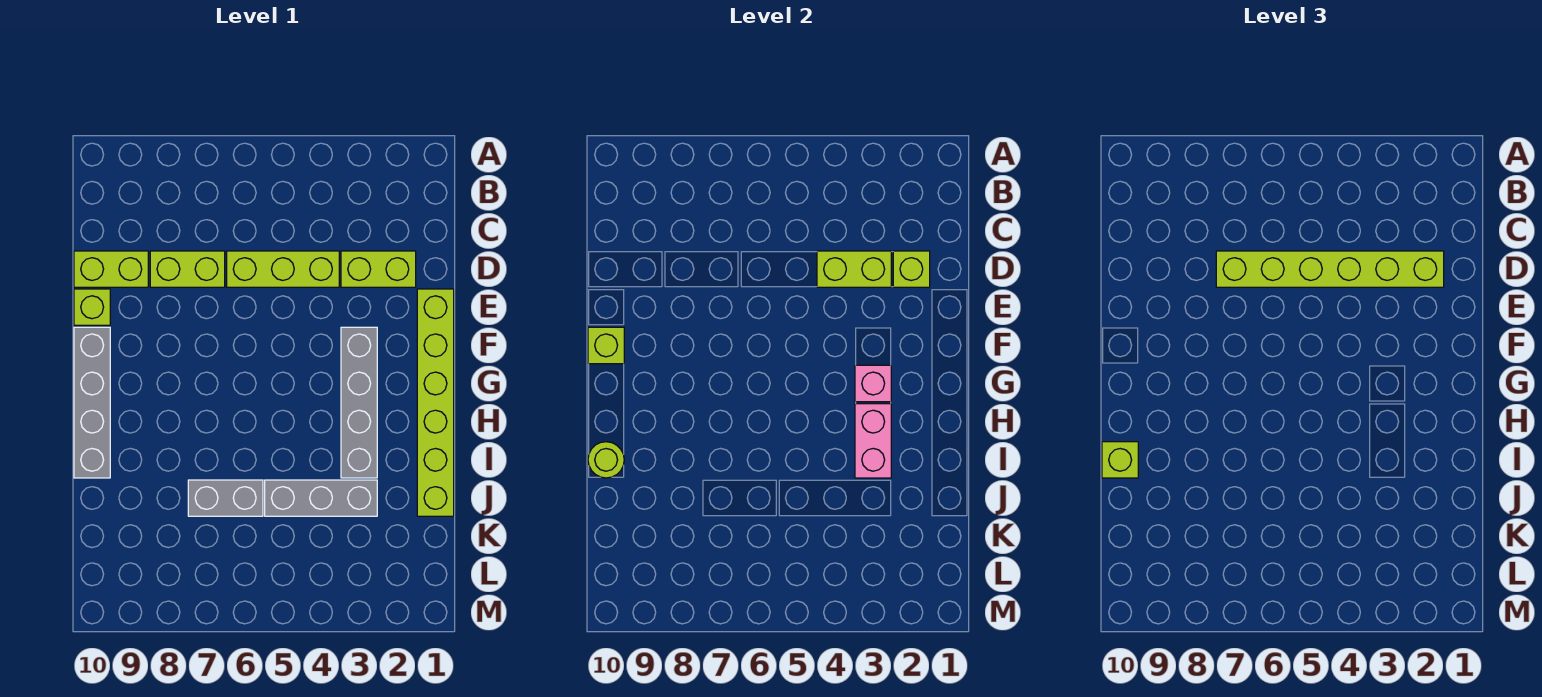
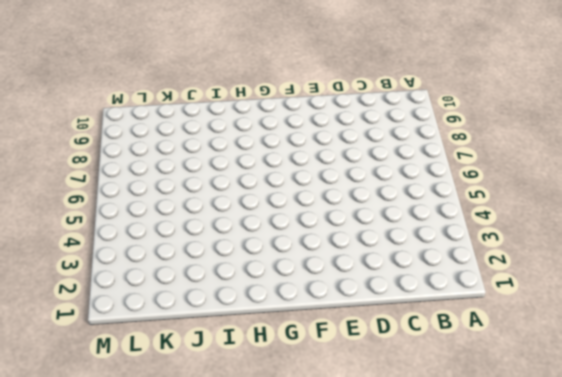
none -> lime 1x2 brick [341,251,416,287]
none -> lime 1x3 brick [227,251,339,287]
none -> lime 1x2 brick [150,251,225,287]

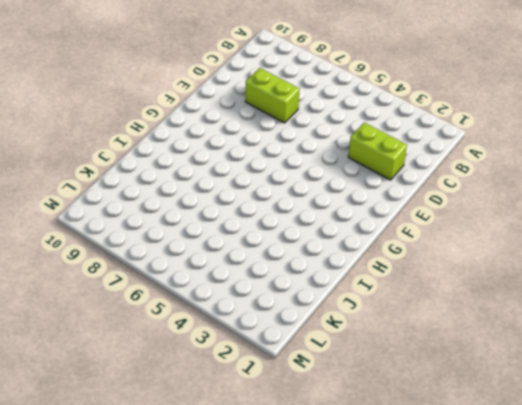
none -> lime 1x3 brick [227,251,339,287]
none -> lime 1x2 brick [74,251,148,287]
none -> lime 1x6 brick [417,289,454,516]

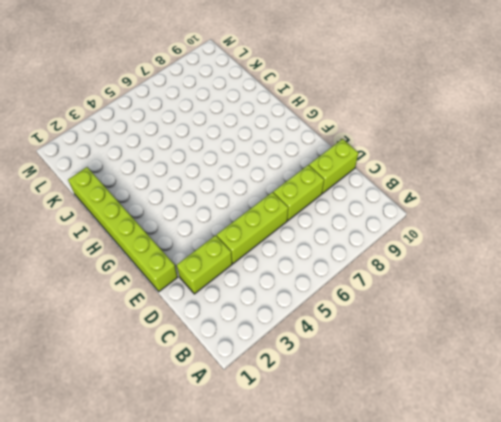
none -> lime 1x1 brick [74,289,110,325]
none -> grey 1x4 brick [341,327,377,478]
none -> grey 1x4 brick [74,327,110,478]

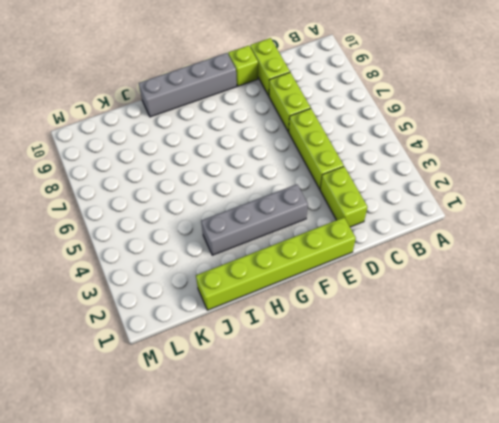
none -> grey 1x3 brick [265,480,377,516]
none -> grey 1x2 brick [188,480,263,516]
none -> lime 1x1 brick [893,251,930,287]

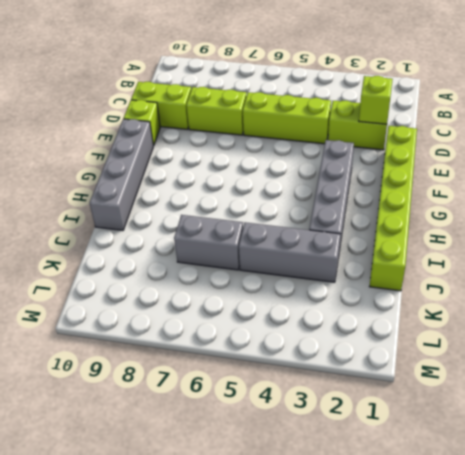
none -> lime 1x2 brick [817,251,891,287]
none -> lime 1x1 brick [588,327,624,364]
none -> pink 1x1 brick [855,365,891,402]

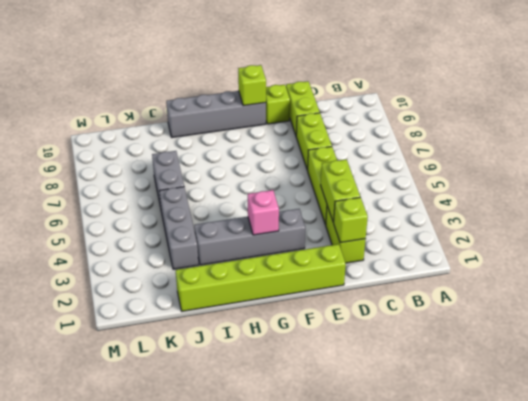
none -> pink 1x2 brick [855,404,891,478]
none -> lime 1x1 round brick [588,442,624,478]
none -> lime 1x6 brick [1216,251,1444,287]

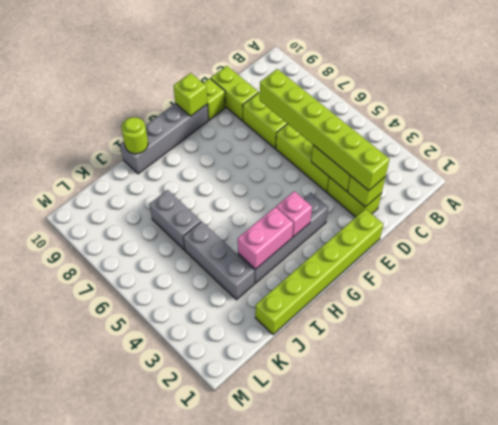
none -> lime 1x1 brick [1102,442,1138,478]

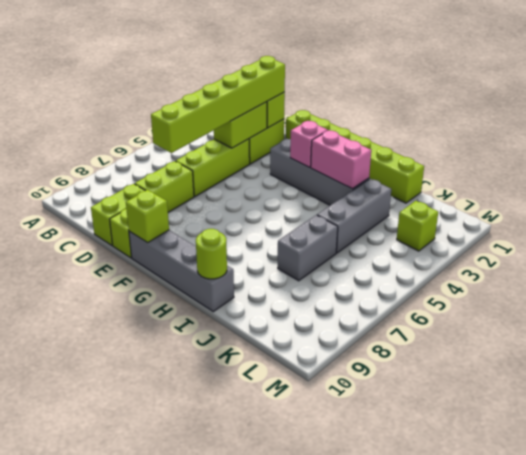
lime 1x1 brick [397,201,438,251] -> lime 1x1 brick moved to [1102,442,1138,478]

